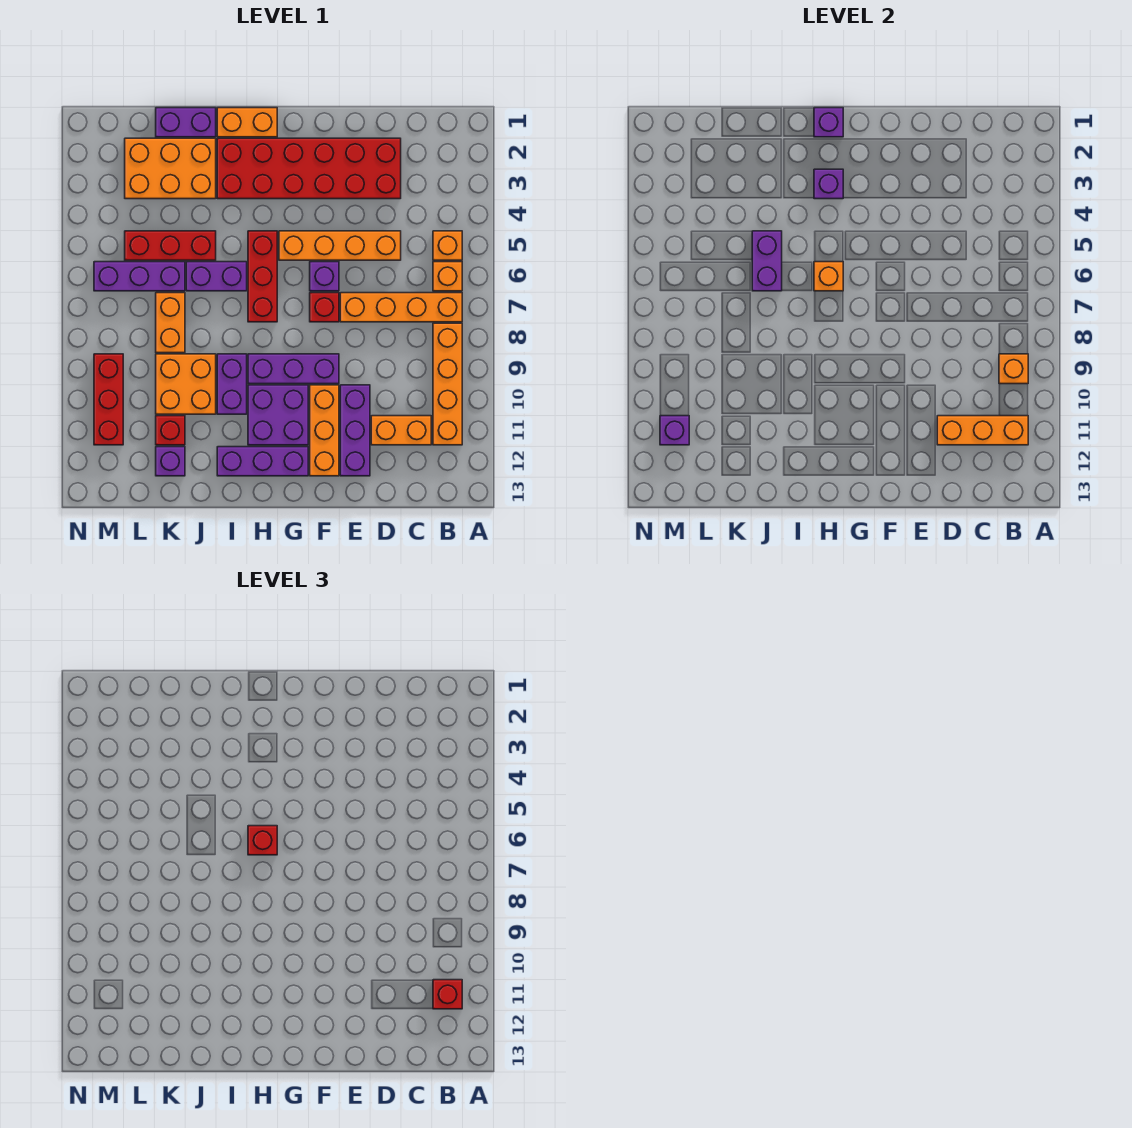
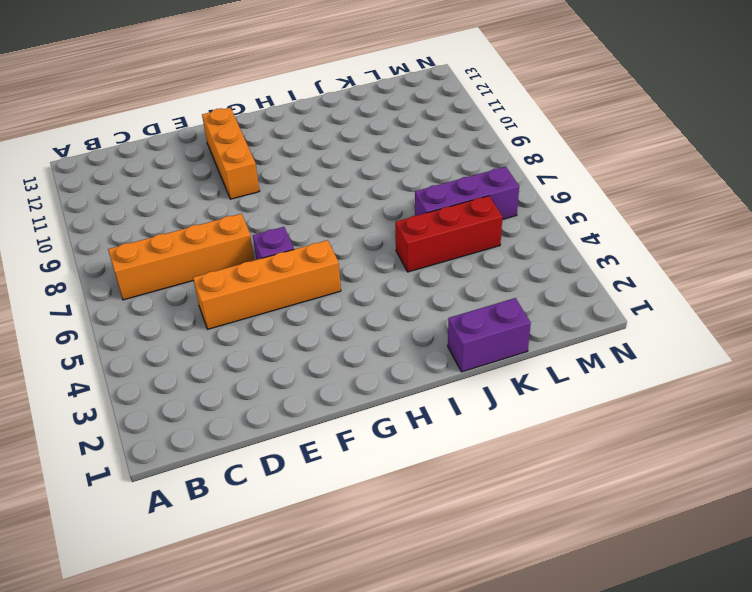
none -> orange 1x1 brick [433,231,462,260]
none -> orange 1x1 brick [433,262,462,291]
none -> orange 1x4 brick [433,323,462,445]
none -> orange 1x2 brick [371,416,431,445]

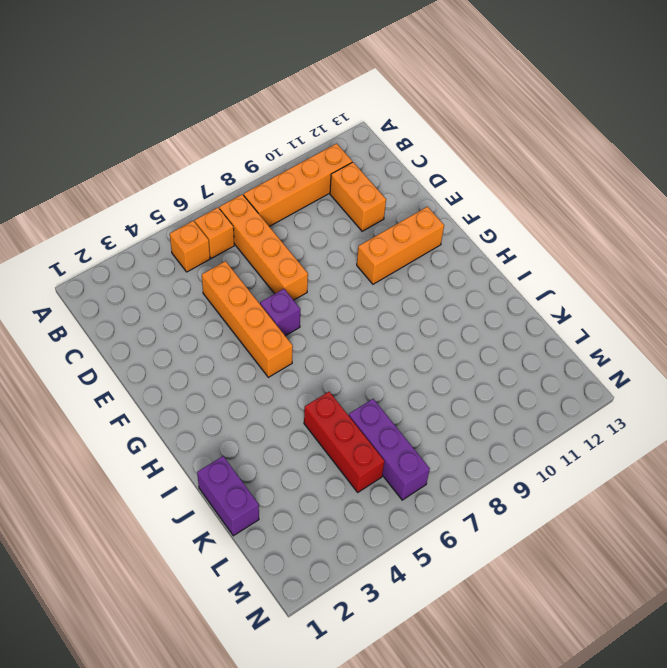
none -> red 2x6 brick [217,138,401,199]
none -> purple 1x3 brick [340,385,370,476]
none -> red 1x1 brick [310,293,339,322]
none -> purple 1x3 brick [248,354,339,384]

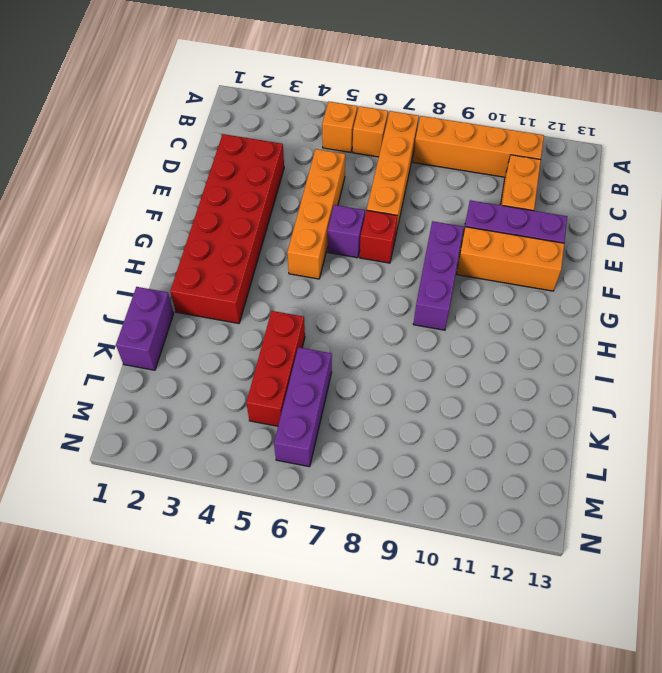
none -> purple 2x2 brick [248,385,308,445]
none -> purple 1x3 brick [217,447,308,476]
none -> orange 1x2 brick [217,108,277,137]
none -> red 1x3 brick [248,231,277,322]

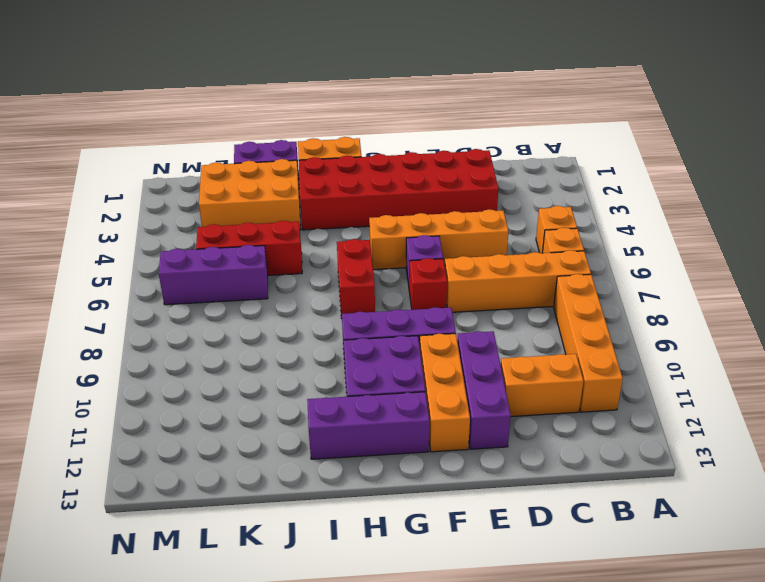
red 1x2 brick [337,239,375,318] -> red 1x3 brick [248,231,277,322]
none -> purple 1x2 brick [186,262,247,291]
none -> purple 1x2 brick [217,354,247,414]
none -> orange 2x2 brick [156,354,216,414]
none -> orange 1x2 brick [156,293,185,353]

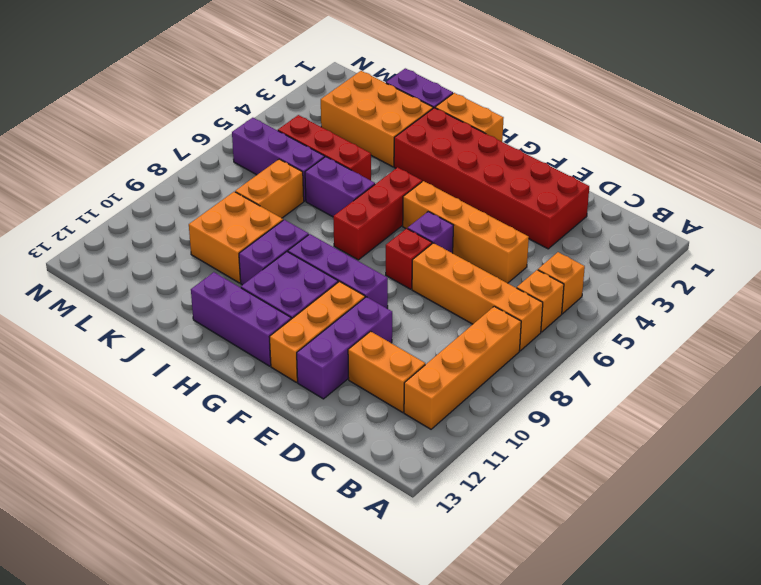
none -> red 1x1 brick [156,416,185,445]
none -> purple 1x1 brick [156,447,185,476]
none -> red 1x3 brick [94,354,123,445]
none -> orange 1x1 brick [999,354,1028,384]

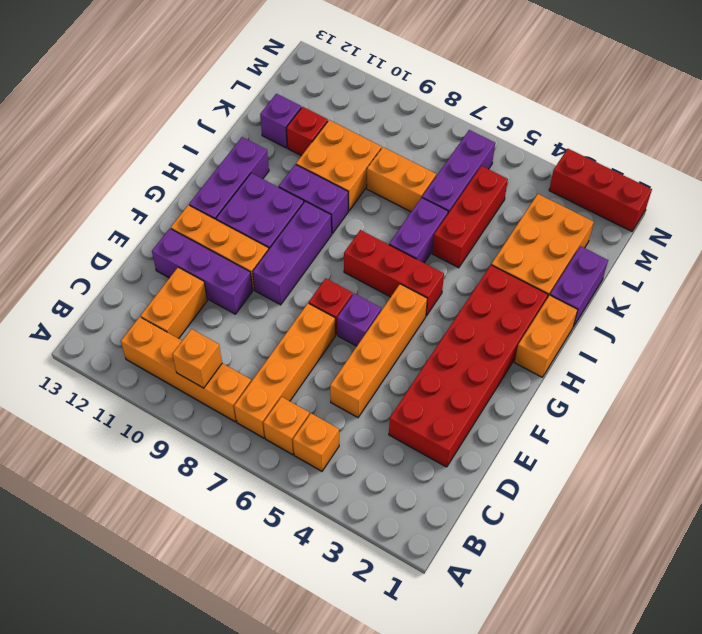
red 1x3 brick [549,149,652,231] -> red 1x3 brick moved to [94,354,123,445]
none -> orange 1x3 brick [937,416,1028,445]
none -> purple 1x1 brick [814,108,843,137]
none -> purple 1x1 brick [814,169,843,199]
none -> orange 1x1 brick [814,262,843,291]

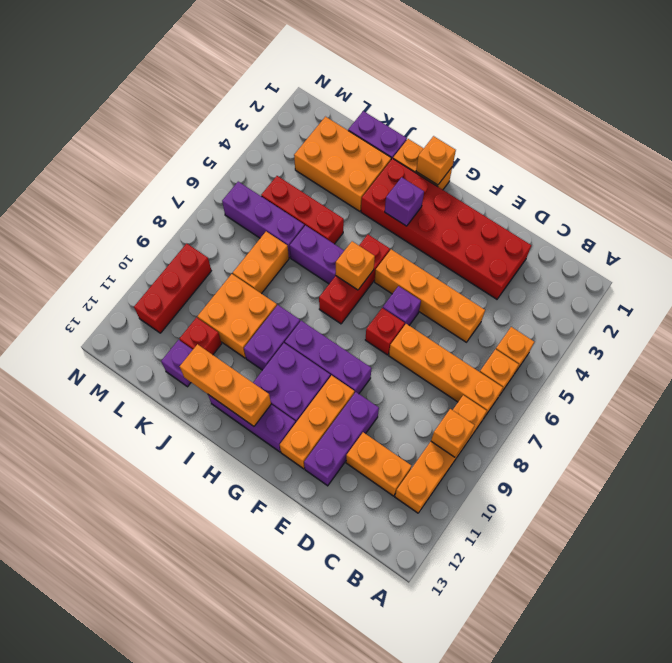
orange 1x1 brick [416,136,456,185] -> purple 1x1 brick [814,108,843,137]
orange 1x3 brick [179,344,271,426] -> orange 1x3 brick moved to [937,416,1028,445]
none -> purple 1x2 brick [752,231,782,291]
none -> purple 1x1 brick [660,416,689,445]
none -> red 1x1 brick [433,980,462,1009]
none -> red 1x1 brick [248,826,277,855]

